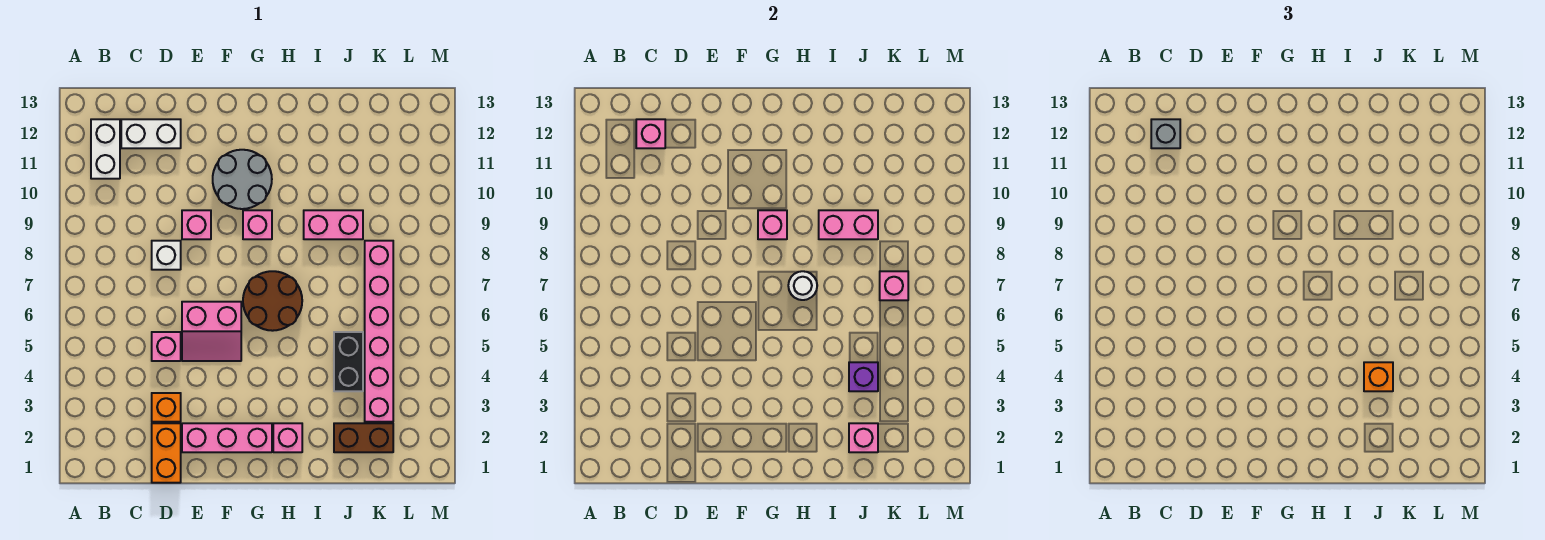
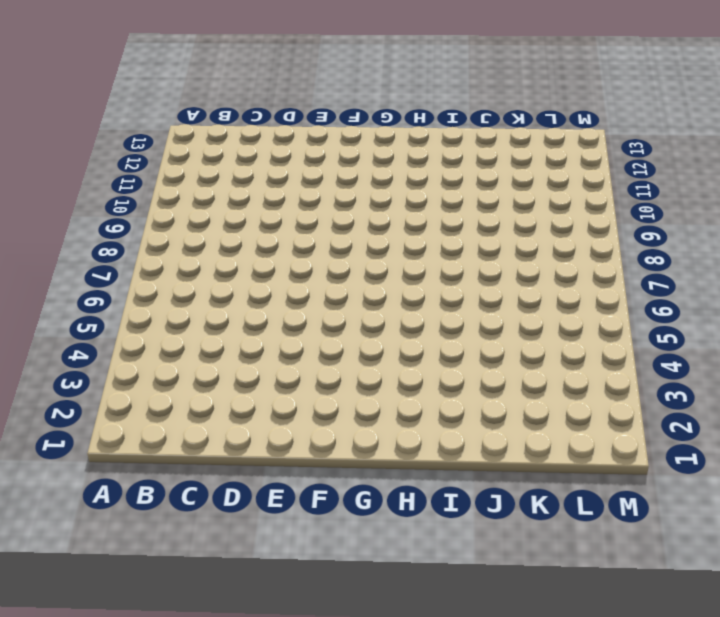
none -> white 1x2 brick [91,119,120,179]
none -> white 1x2 brick [121,119,181,148]
none -> orange 1x2 brick [152,423,181,483]

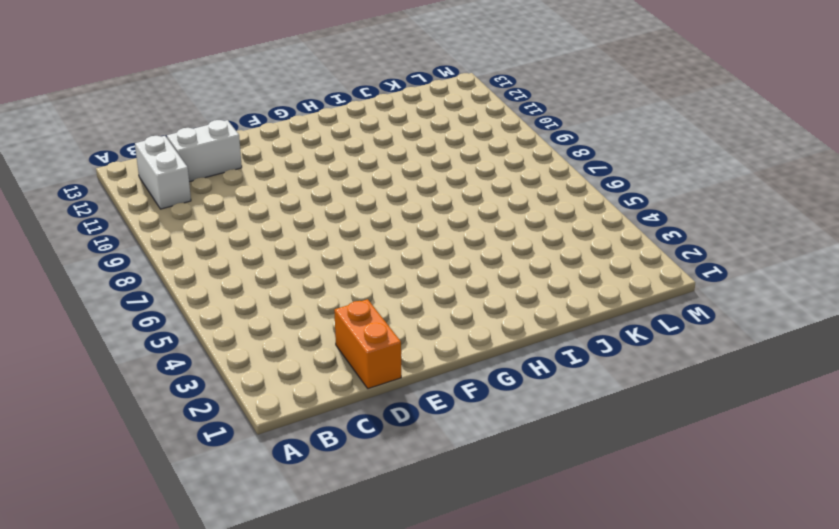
none -> orange 1x1 brick [152,393,181,422]
none -> pink 1x1 brick [152,332,181,361]
none -> white 1x1 brick [152,241,181,270]

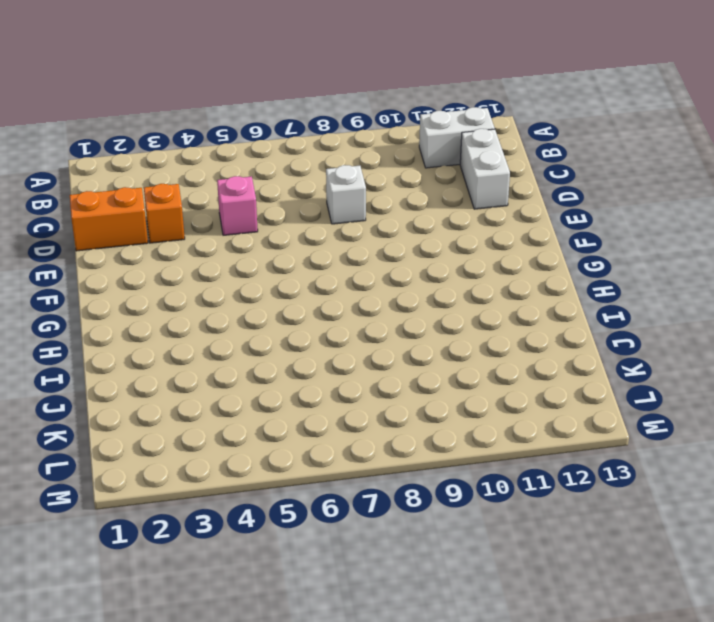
none -> pink 1x3 brick [182,423,272,452]
none -> pink 2x2 slope [182,302,241,361]
none -> pink 1x1 brick [182,210,211,239]

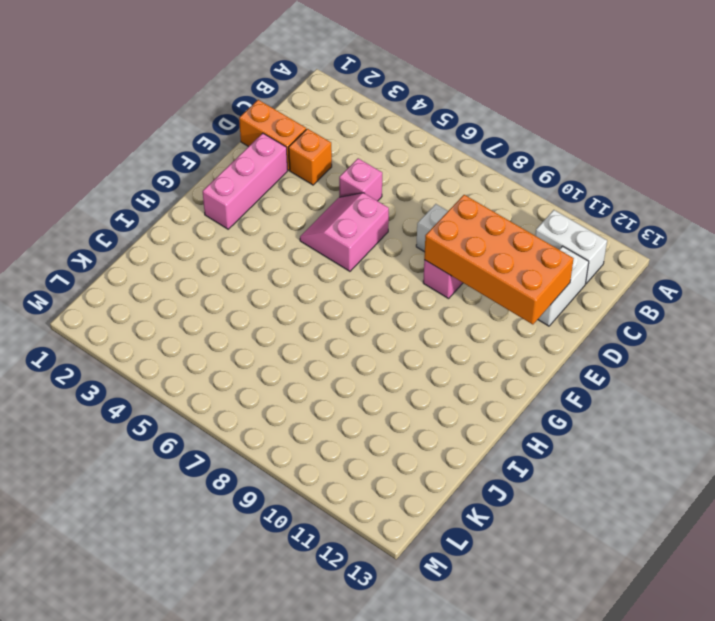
orange 2x4 brick [424,195,574,324] -> none
none -> grey 2x2 round brick [213,150,272,209]
none -> brown 2x2 round brick [243,271,302,331]
none -> pink 1x1 brick [243,210,272,239]

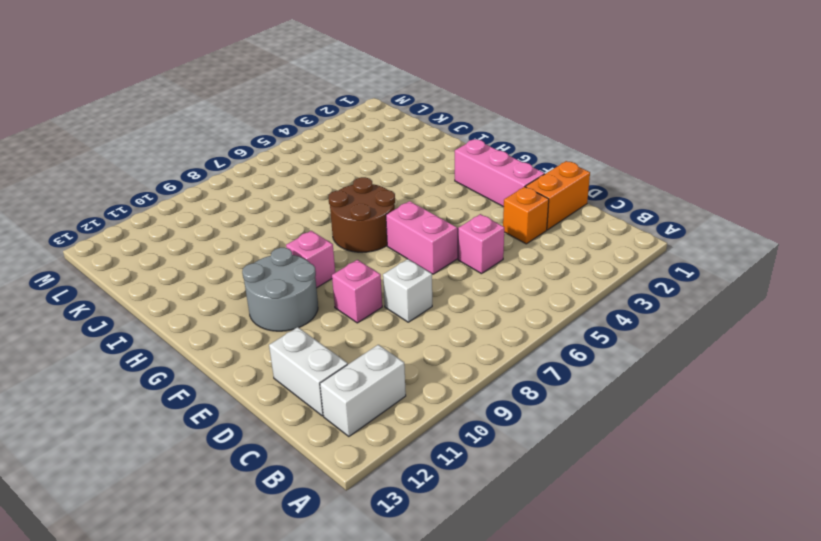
none -> pink 1x1 brick [273,423,302,452]
none -> pink 1x2 brick [304,210,363,239]
none -> brown 1x2 brick [334,423,393,452]

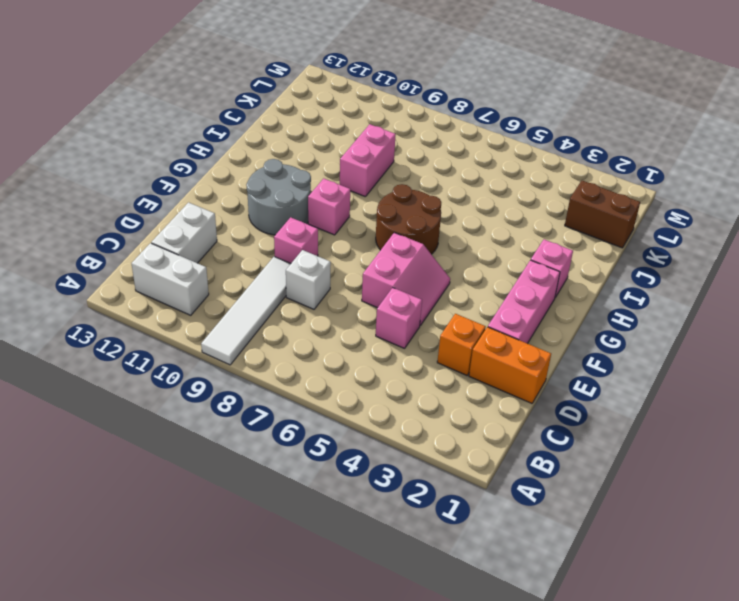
white 1x4 tile [201,257,291,365] -> none
brown 1x2 brick [565,181,640,248] -> brown 1x2 brick turned to [334,423,393,452]
none -> black 1x2 brick [334,332,363,391]
none -> pink 1x6 brick [365,241,393,422]
none -> pink 1x1 brick [636,119,665,148]

